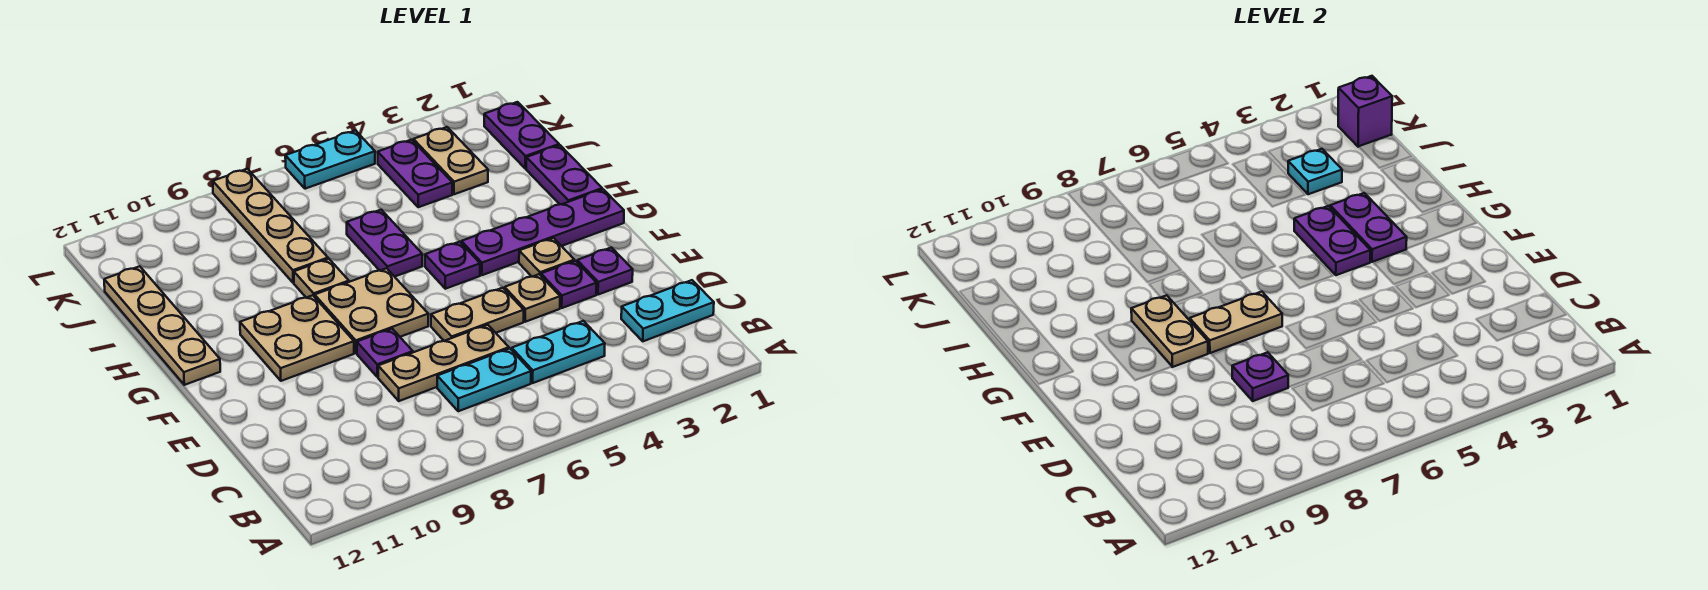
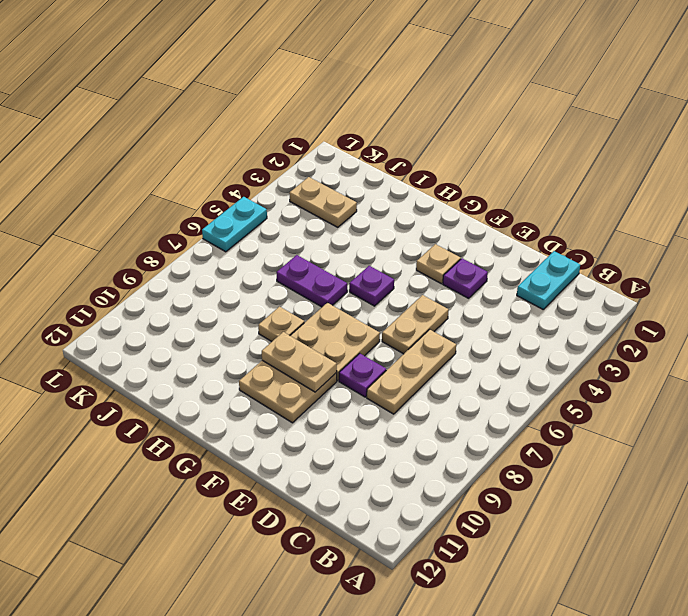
none -> cyan 1x2 plate [512,321,605,383]
none -> cyan 1x2 plate [437,349,531,411]
none -> purple 1x1 plate [577,247,633,295]
none -> tan 1x1 plate [505,274,560,322]

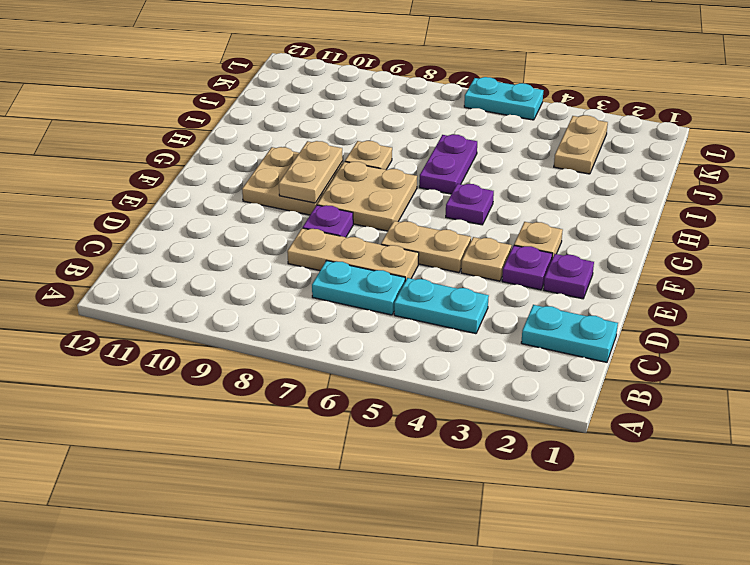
none -> purple 1x4 plate [461,189,624,275]
none -> tan 1x4 plate [104,266,220,385]
none -> purple 1x2 plate [526,145,602,204]
none -> tan 1x4 plate [213,169,328,283]

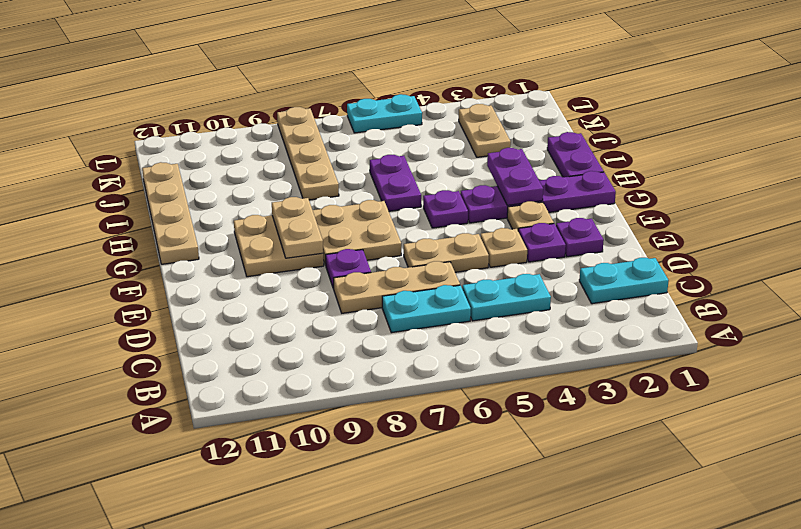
none -> tan 1x1 plate [294,259,349,298]
none -> purple 1x2 plate [484,102,559,169]
none -> purple 1x2 plate [378,140,452,207]
none -> purple 1x1 plate [1232,352,1288,401]

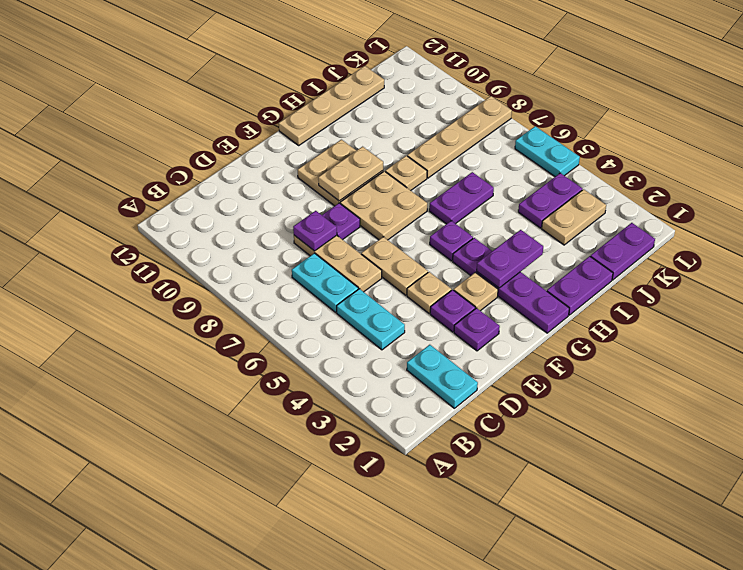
none -> tan 1x2 plate [1190,292,1282,353]
none -> purple 1x2 plate [1294,206,1370,275]
none -> cyan 1x1 plate [1288,149,1342,194]
none -> purple 1x1 brick [1338,76,1392,147]

